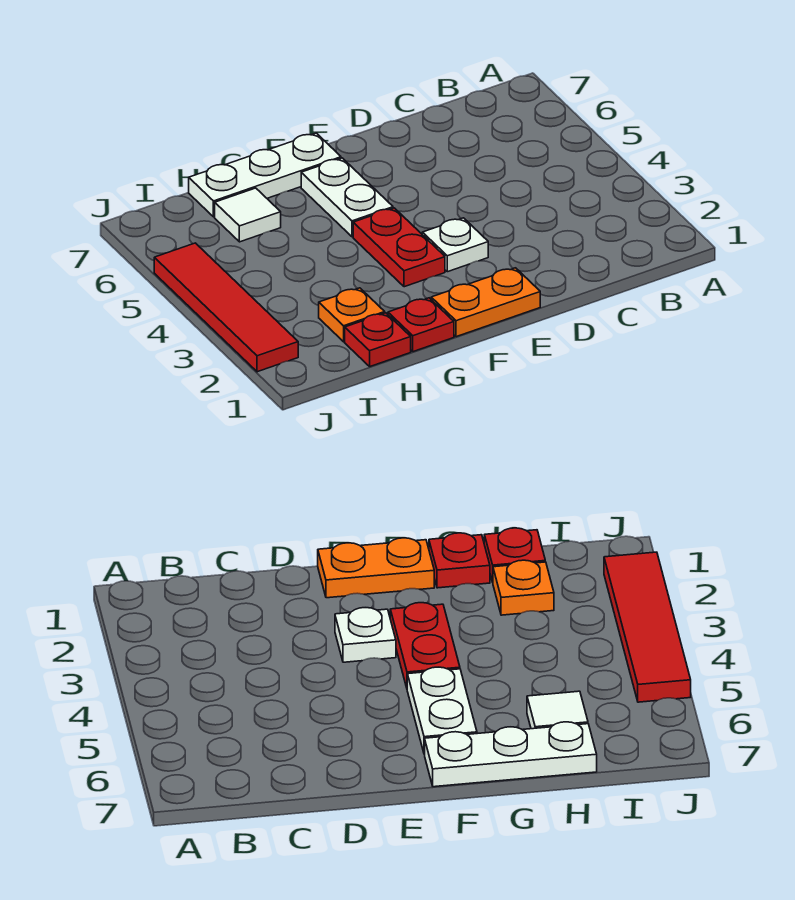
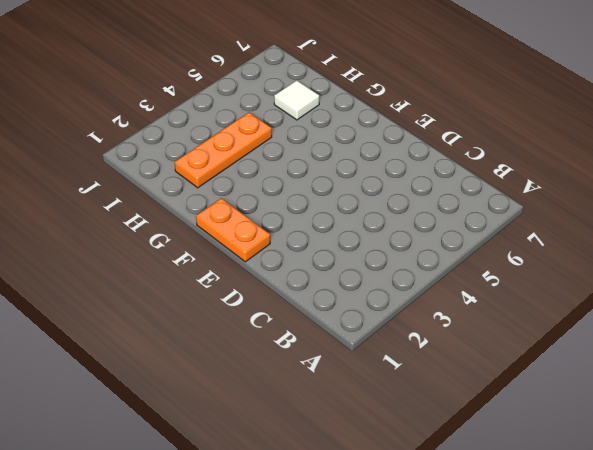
orange 1x3 plate [175,112,272,188] -> orange 1x1 plate [319,288,385,342]
none -> white 1x1 plate [422,218,488,272]
none -> red 1x2 plate [353,208,445,287]

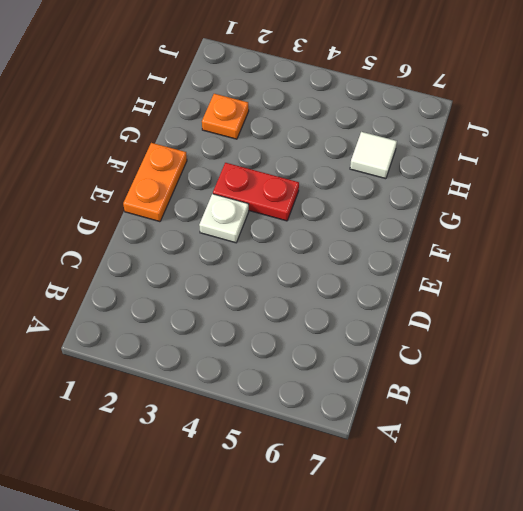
none -> white 1x2 plate [301,158,393,237]
none -> white 1x3 plate [189,133,341,217]

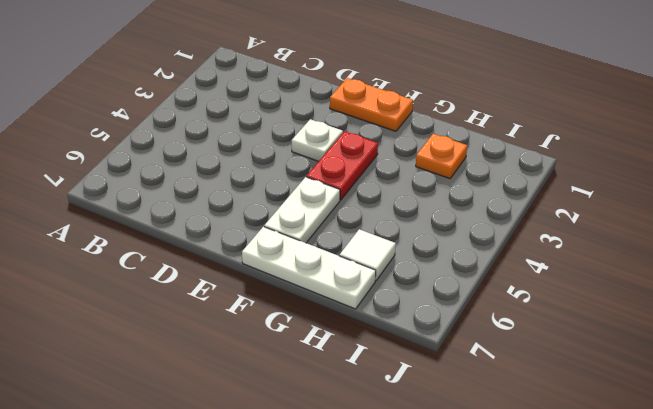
none -> red 1x1 plate [388,298,454,352]
none -> red 1x1 plate [345,313,411,366]

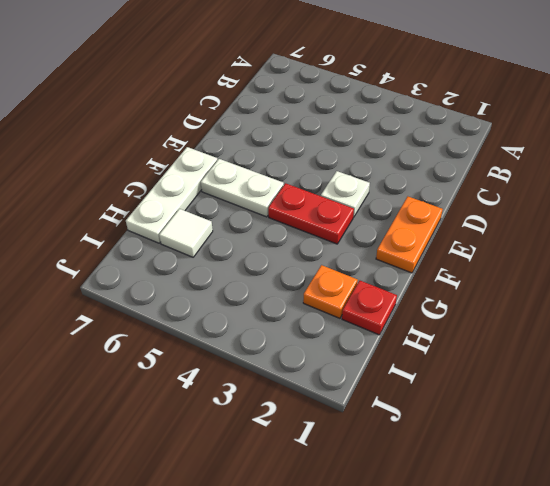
none -> red 1x1 plate [388,298,454,352]
none -> red 1x4 tile [154,243,298,372]

